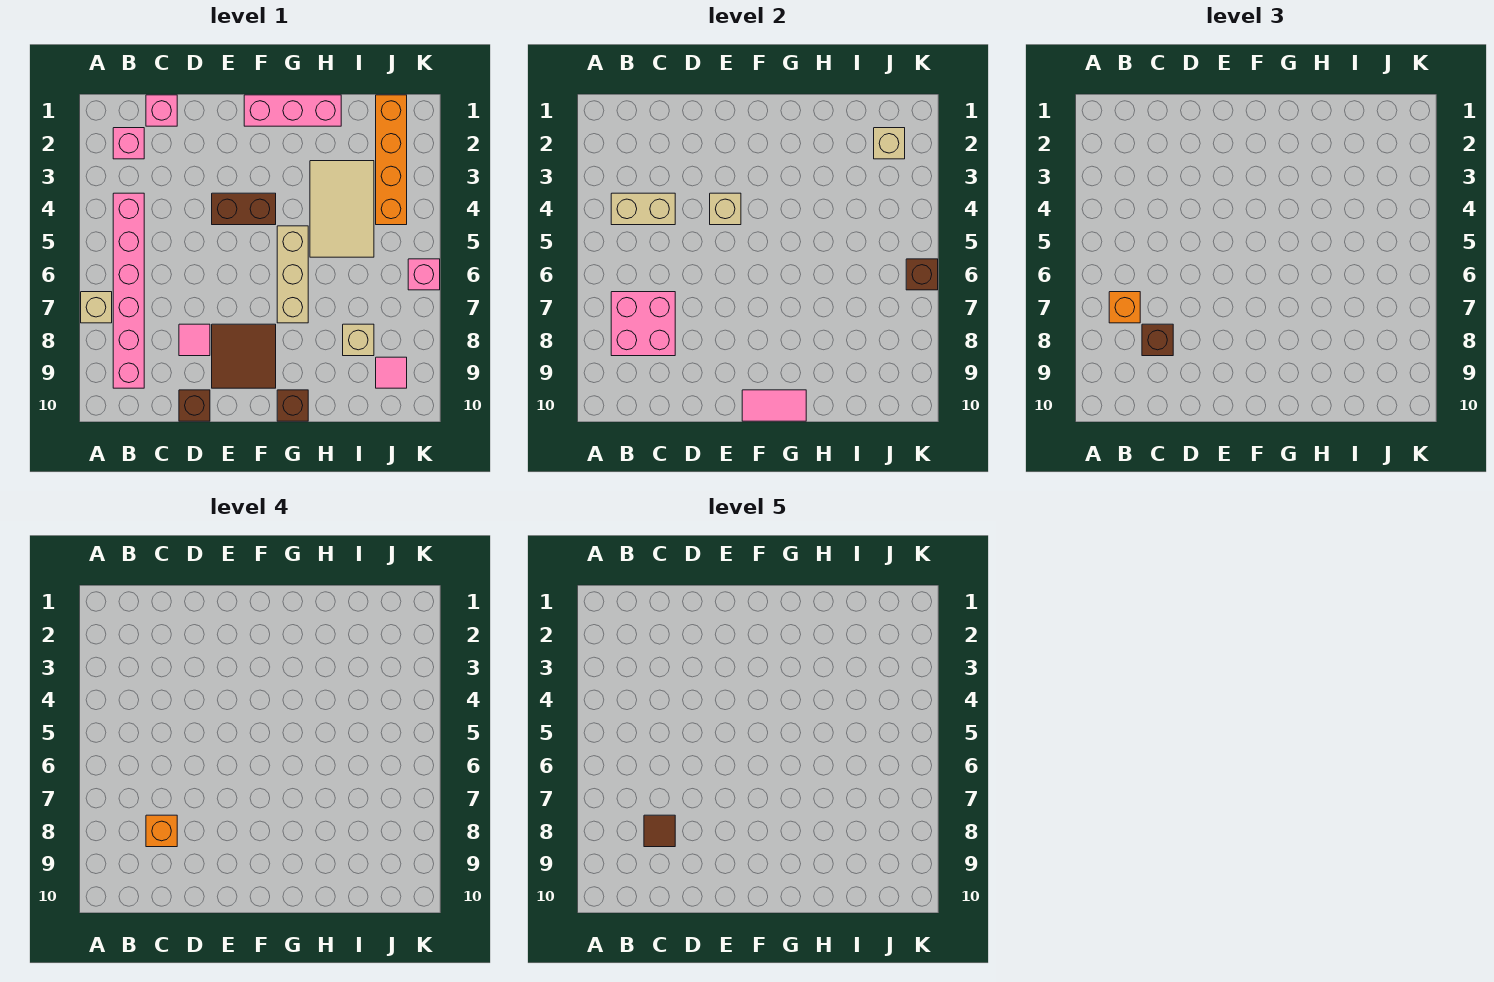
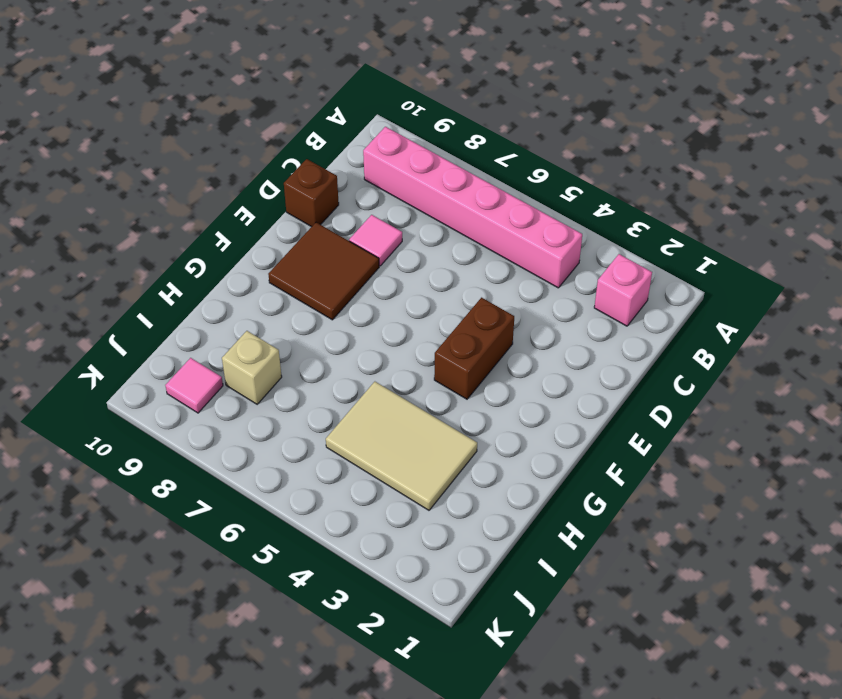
none -> tan 1x1 brick [81,292,112,323]
none -> pink 1x1 brick [146,95,177,126]
none -> pink 1x3 brick [244,95,341,126]

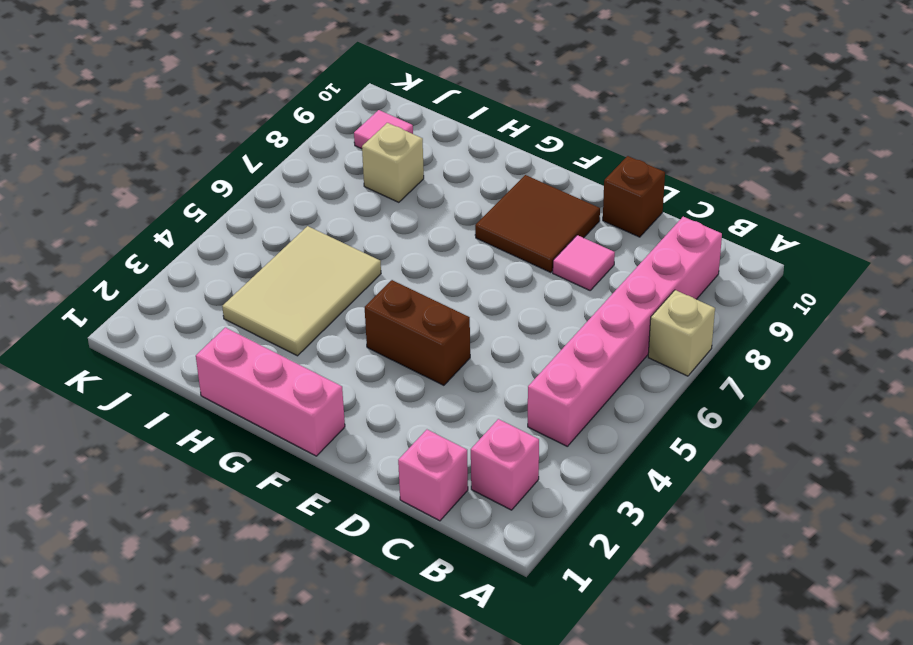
none -> tan 1x3 brick [277,226,308,323]
none -> brown 1x1 brick [277,390,308,421]
none -> orange 1x4 brick [376,95,407,225]

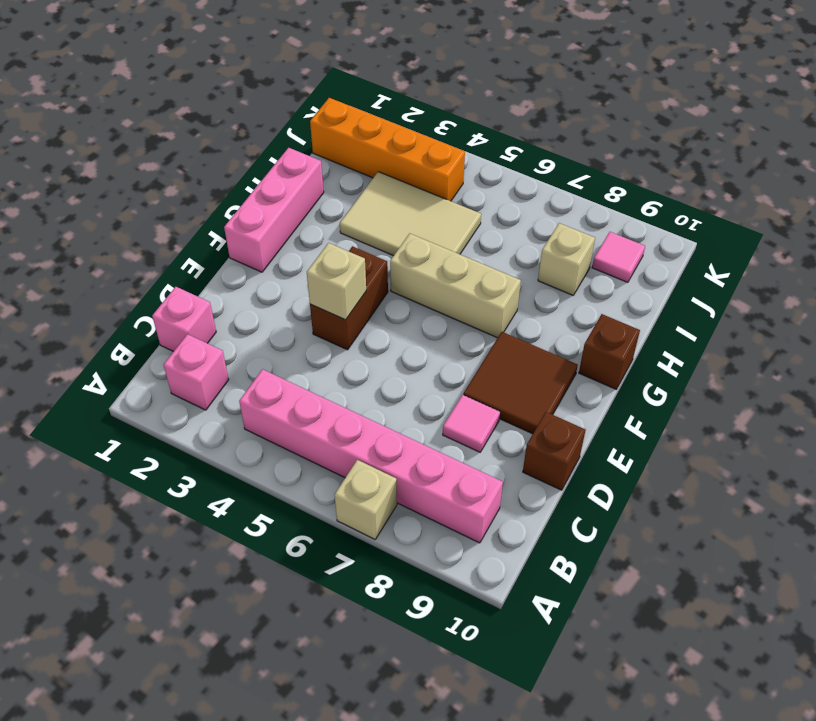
none -> pink 1x1 brick [408,259,440,290]
none -> tan 1x2 brick [611,193,675,225]
none -> pink 2x2 brick [611,292,675,356]

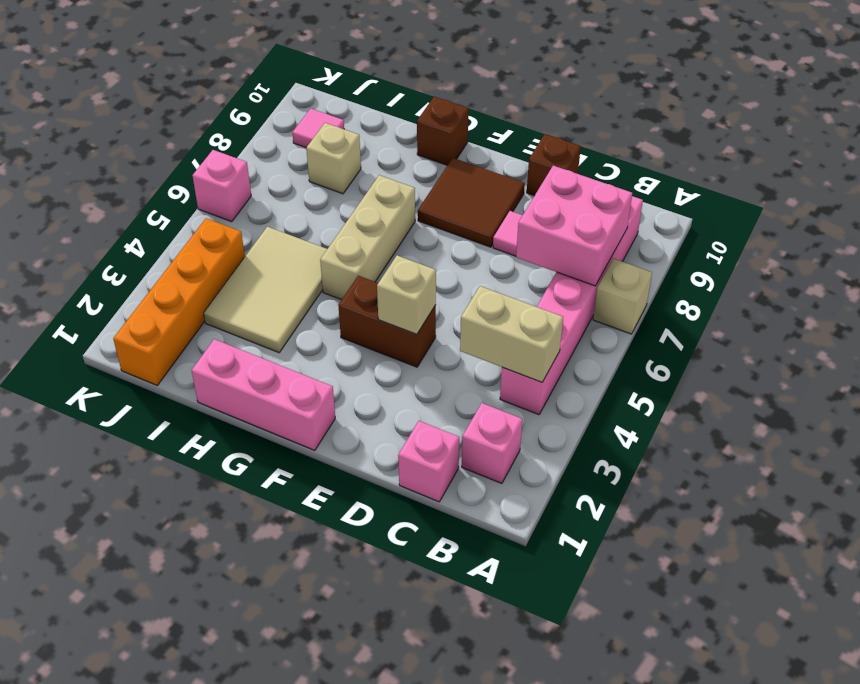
none -> pink 1x2 tile [742,390,806,421]
none -> tan 1x1 brick [874,128,905,159]
none -> brown 1x1 brick [906,259,938,290]

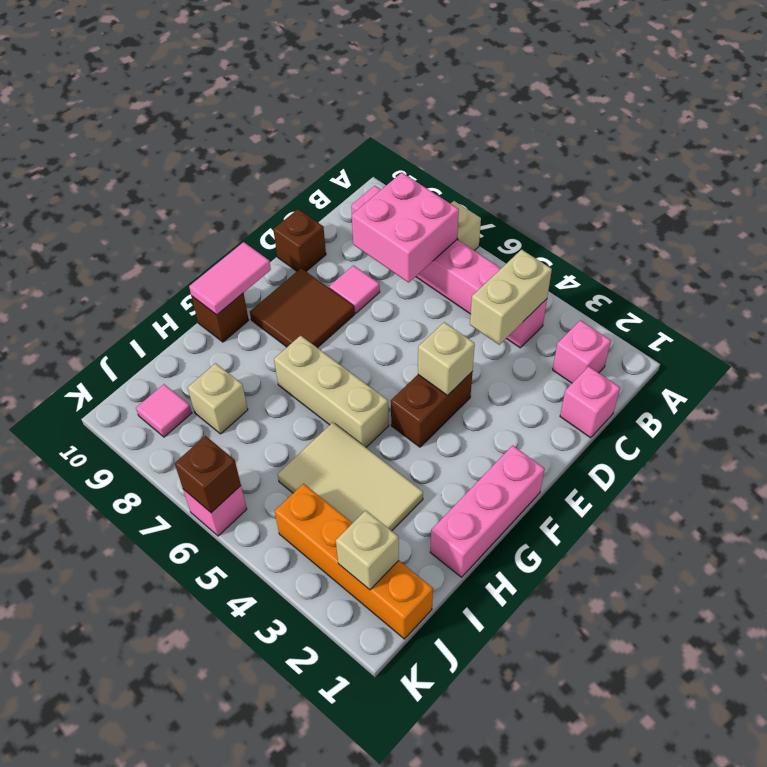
none -> orange 1x1 brick [1109,292,1140,323]
none -> brown 1x1 brick [1142,324,1173,356]
none -> orange 1x1 brick [146,815,177,847]

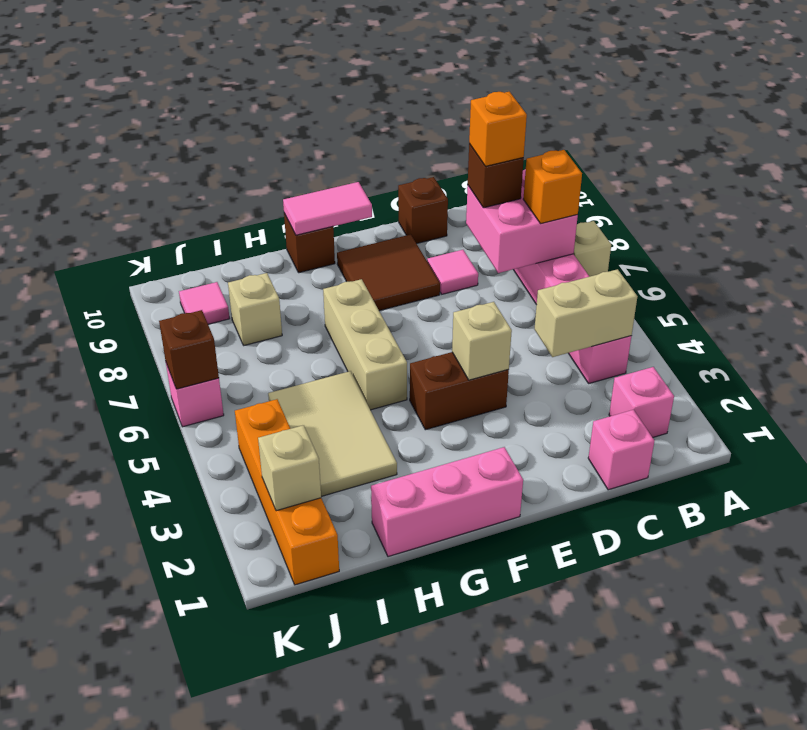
none -> brown 1x1 tile [644,815,675,847]

